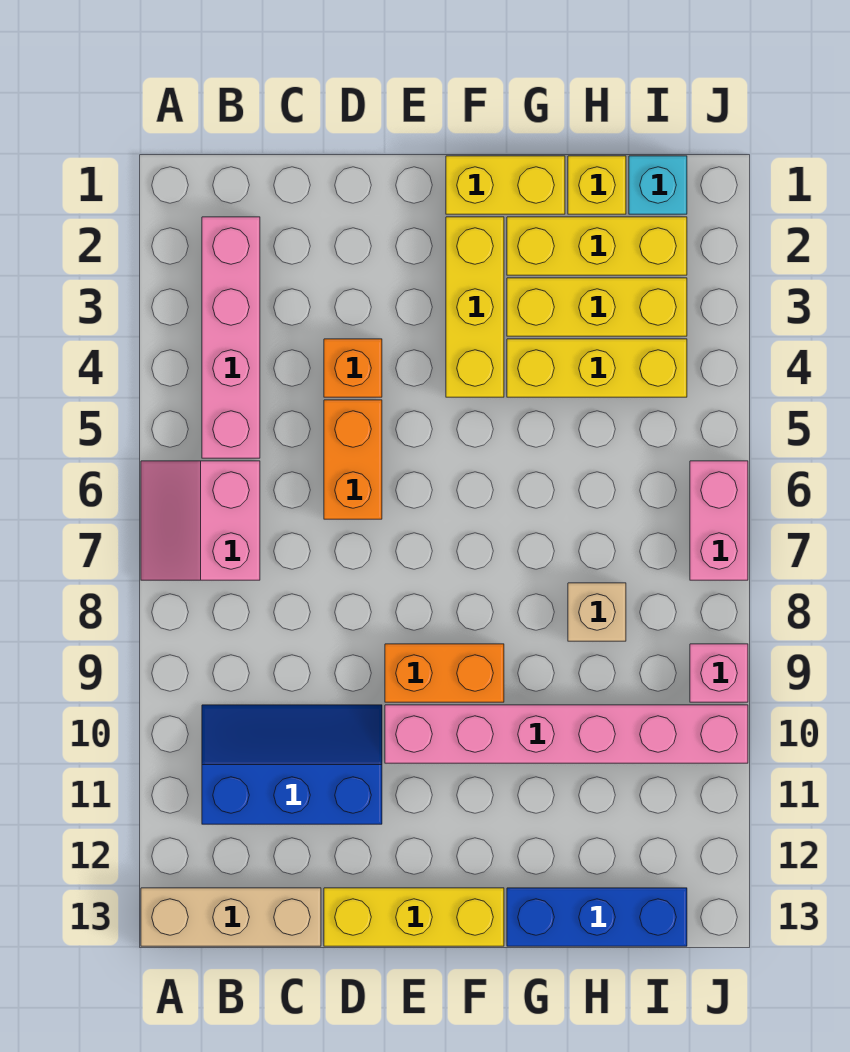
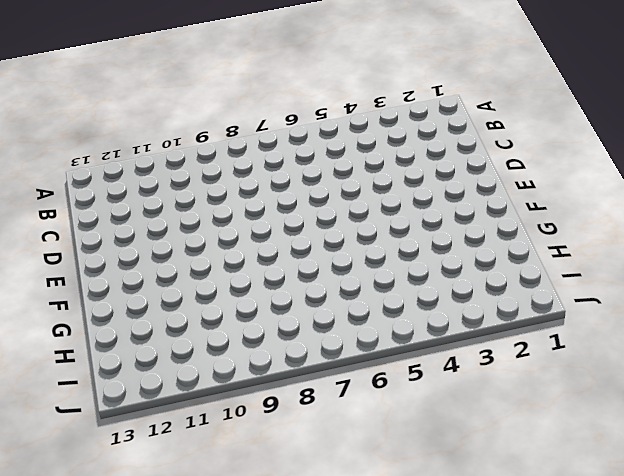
none -> pink 2x2 slope [141,461,260,580]
none -> tan 1x3 brick [141,888,321,946]
none -> pink 1x4 brick [202,217,260,458]

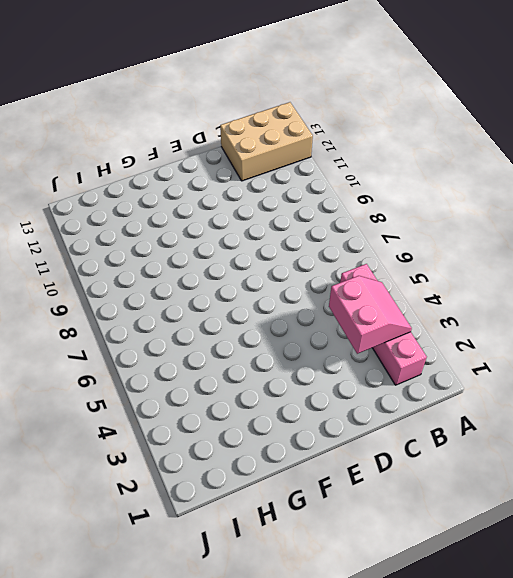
tan 2x3 brick [220,102,313,181] -> tan 1x3 brick [141,888,321,946]
pink 2x2 slope [329,276,412,354] -> pink 2x2 slope moved to [141,461,260,580]
none -> blue 2x3 slope [202,705,382,824]
none -> orange 1x1 brick [324,339,382,397]
none -> orange 1x2 brick [324,400,382,519]

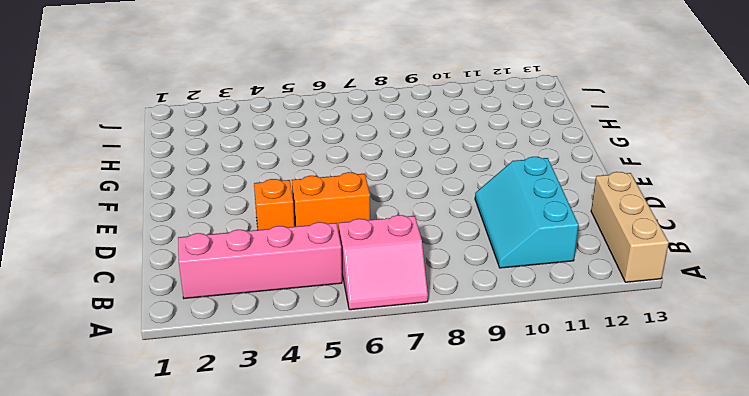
cyan 2x3 slope [475,157,579,268] -> blue 2x3 slope [202,705,382,824]
none -> yellow 1x3 brick [324,888,504,946]
none -> orange 1x2 brick [385,644,504,702]
none -> pink 1x6 brick [385,705,748,763]

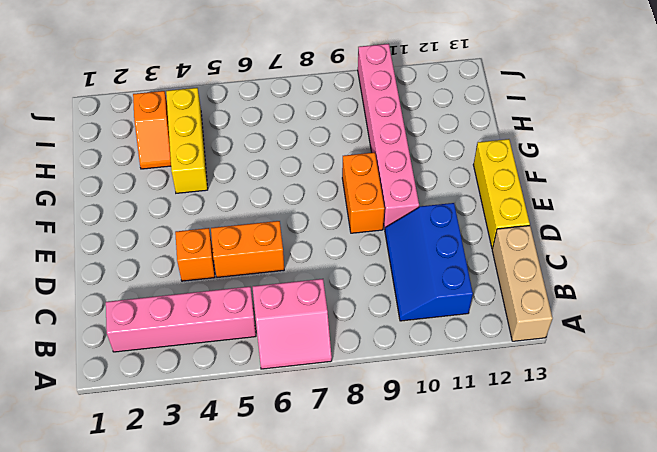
orange 1x2 slope [133,91,171,169] -> yellow 1x3 brick [507,278,687,336]
none -> yellow 1x2 brick [446,156,565,214]
none -> yellow 1x3 brick [446,217,504,397]
none -> yellow 1x3 brick [507,217,687,275]

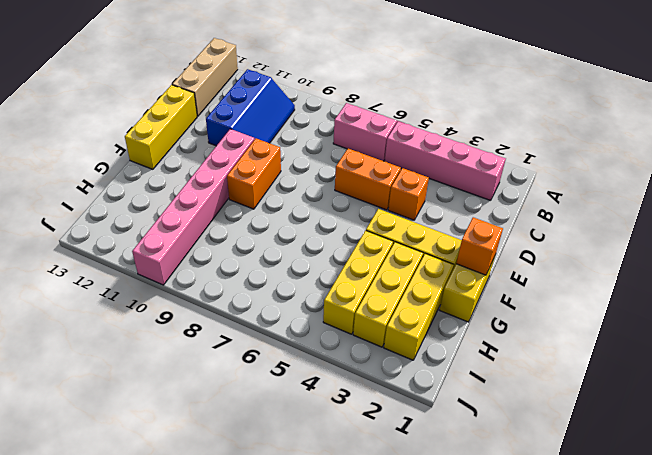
orange 1x1 brick [456,217,503,275] -> none
none -> blue 1x3 brick [507,888,687,946]
none -> yellow 1x1 brick [568,156,626,214]
none -> tan 1x1 brick [568,583,626,641]

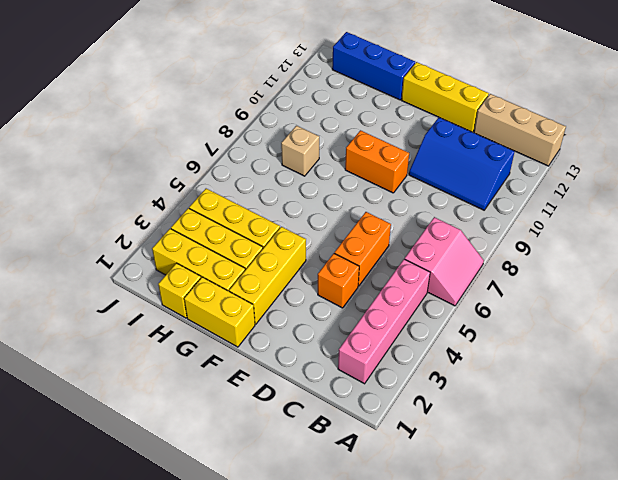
none -> pink 1x6 brick [385,705,748,763]
none -> cyan 1x1 brick [629,156,687,214]
none -> pink 1x2 brick [690,461,748,580]

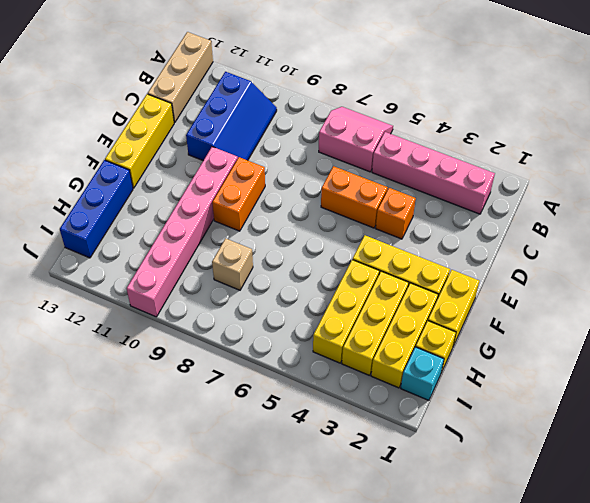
none -> pink 1x2 brick [690,461,748,580]
none -> pink 1x1 brick [690,644,748,702]

